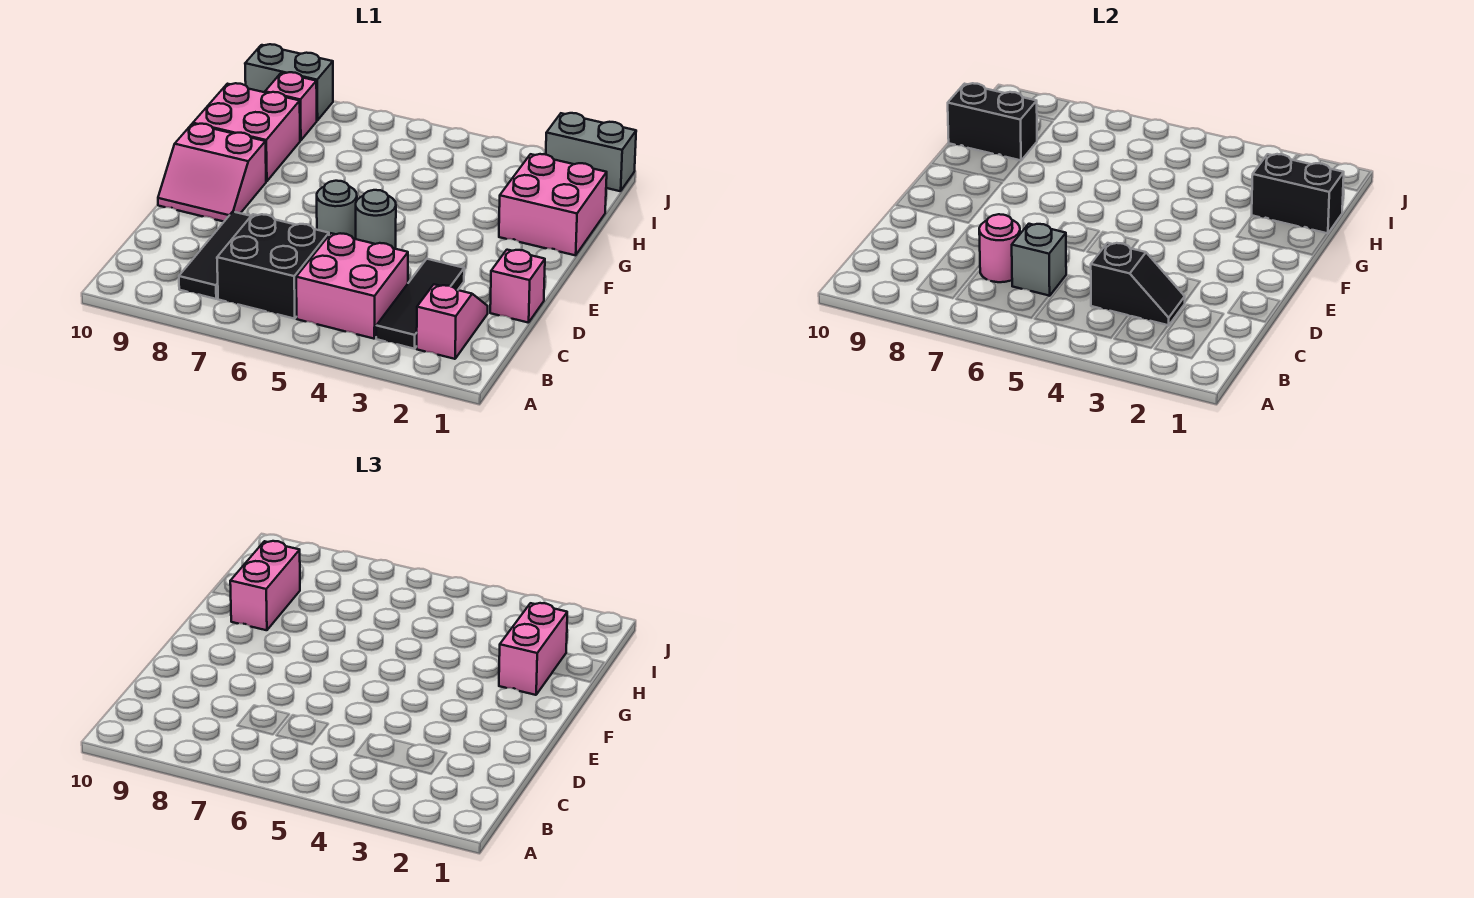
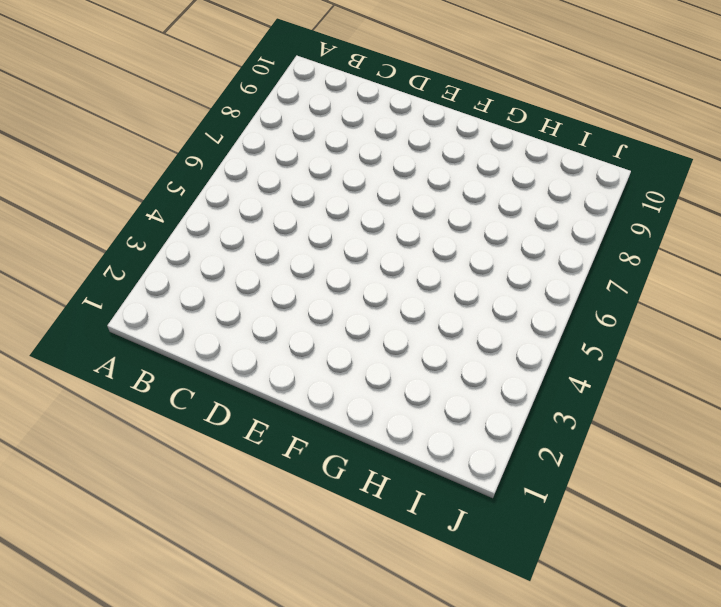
none -> pink 1x2 slope [417,284,488,359]
none -> black 1x3 tile [376,259,464,349]
none -> pink 2x2 brick [296,233,408,339]

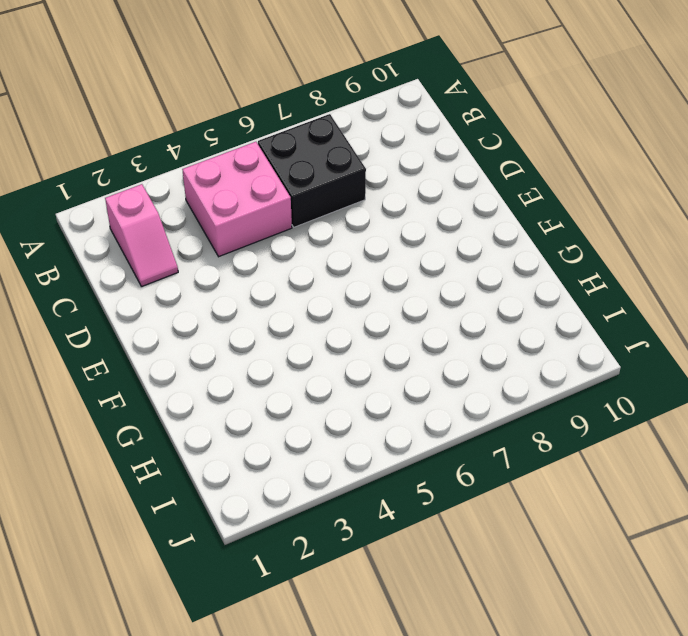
none -> black 1x3 tile [376,259,464,349]
none -> black 1x3 tile [179,212,251,299]
none -> pink 1x1 brick [490,250,545,323]

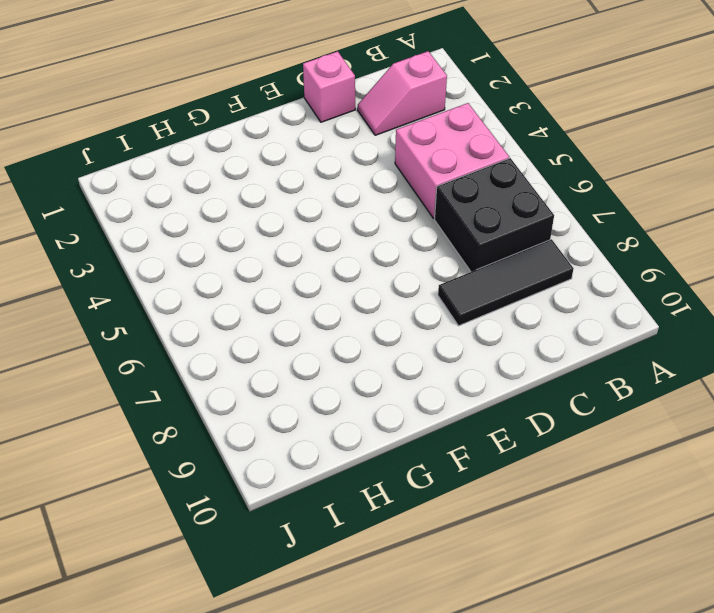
none -> black 1x3 tile [376,259,464,349]
none -> grey 1x1 round brick [356,190,396,249]
none -> grey 1x1 round brick [317,181,357,239]

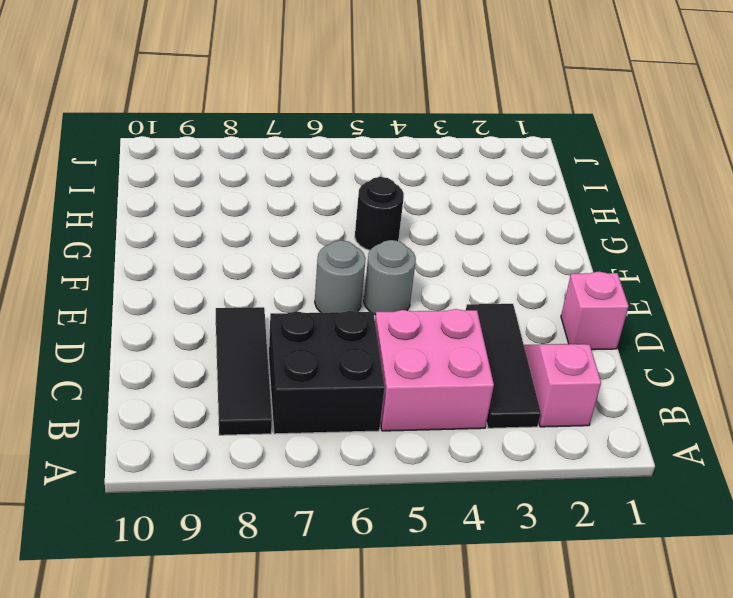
black 1x1 round brick [355,177,404,250] -> none
none -> pink 2x2 slope [158,124,266,222]
none -> pink 2x2 brick [499,154,607,255]
none -> pink 2x2 brick [193,83,300,181]

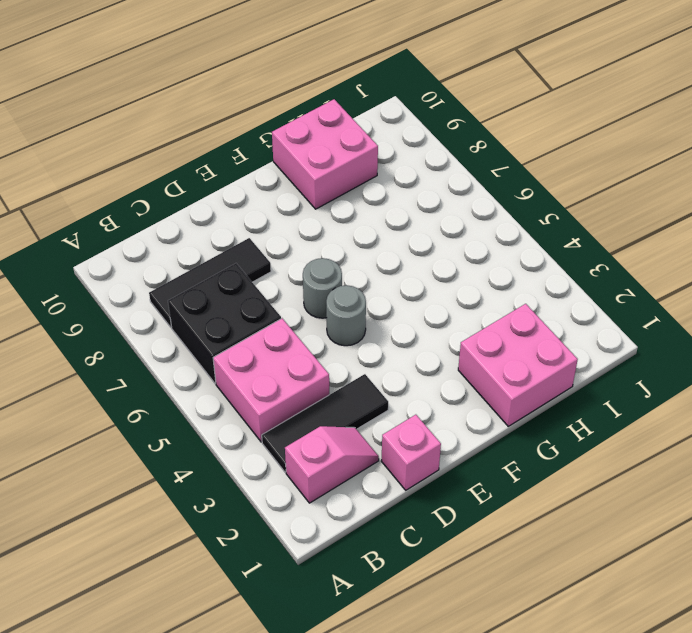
none -> pink 2x2 slope [158,124,266,222]
none -> pink 1x1 brick [265,72,317,140]
none -> grey 1x2 brick [546,113,636,191]

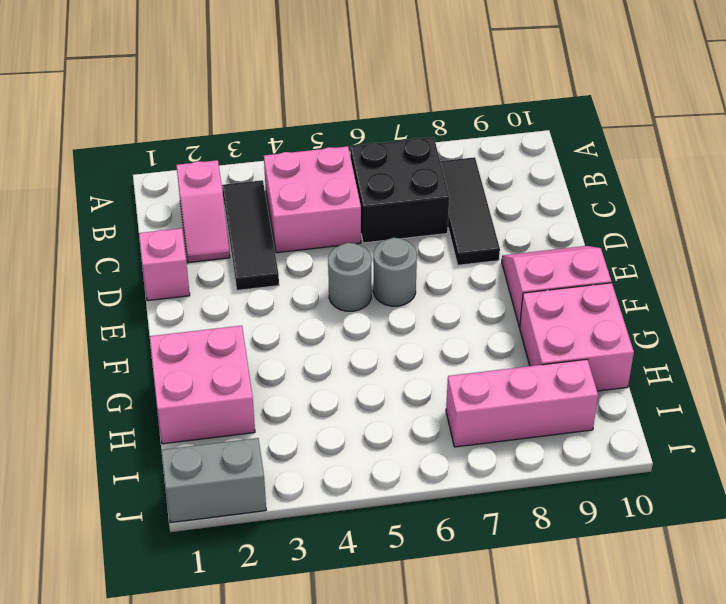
pink 1x3 brick [446,359,598,447] -> pink 1x1 brick [265,72,317,140]
none -> grey 1x2 brick [245,44,333,121]
none -> black 1x2 slope [1091,243,1185,326]
none -> grey 1x1 brick [1012,224,1066,296]

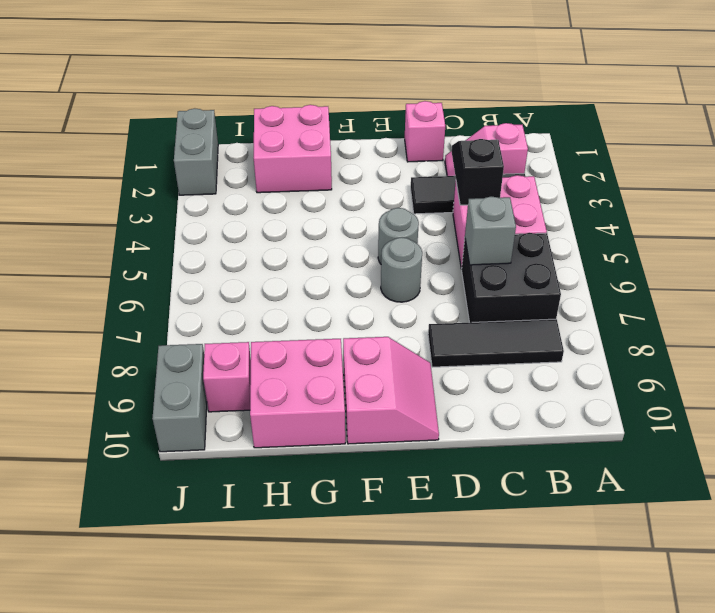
none -> pink 1x1 round brick [979,214,1020,282]
none -> black 1x2 brick [1252,154,1344,234]
none -> black 1x2 brick [948,83,1037,161]

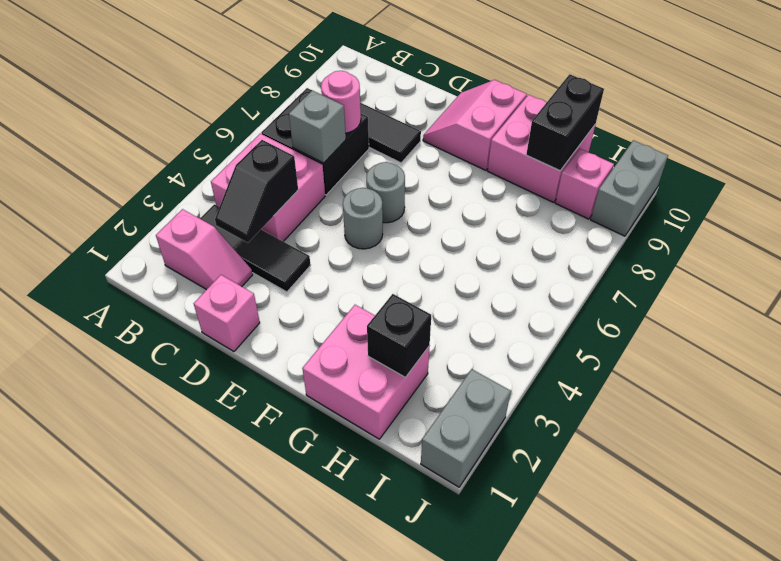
black 1x1 brick [367,294,431,377] -> black 1x2 brick [1252,154,1344,234]
none -> pink 1x2 brick [499,603,567,695]
none -> pink 1x2 brick [230,541,300,630]

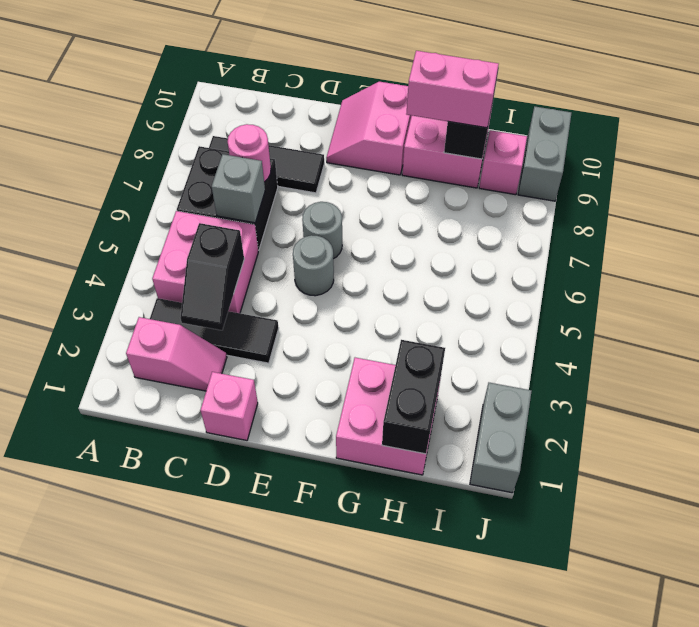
none -> pink 1x2 brick [499,603,567,695]

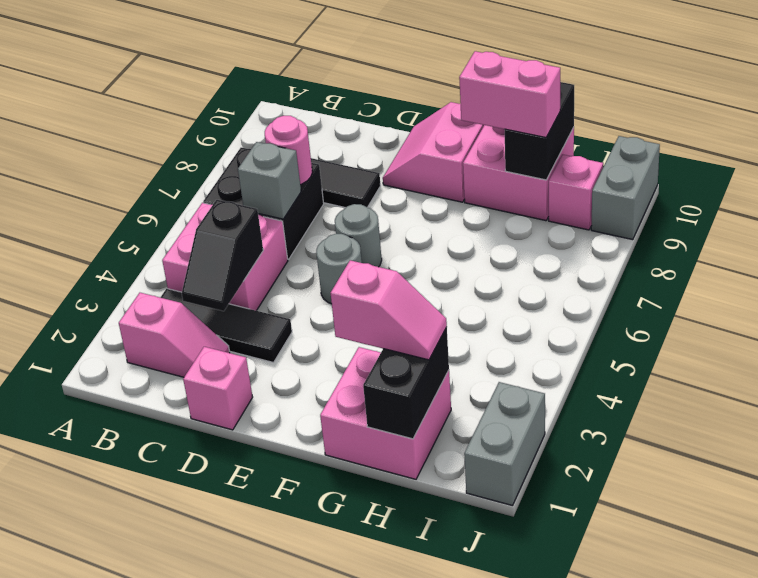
pink 1x2 slope [331,260,447,360] -> pink 1x2 brick [499,603,567,695]

